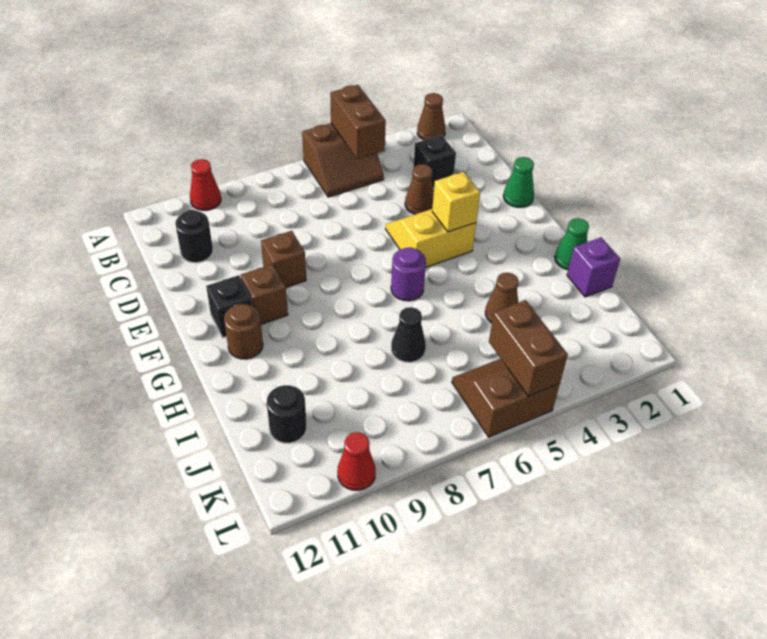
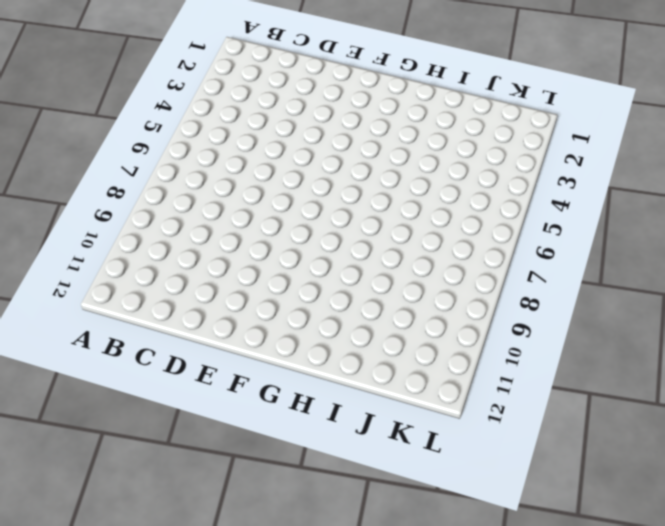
none -> brown 1x1 cone [417,93,445,140]
none -> brown 2x2 slope [302,123,384,197]
none -> red 1x1 cone [190,159,221,210]

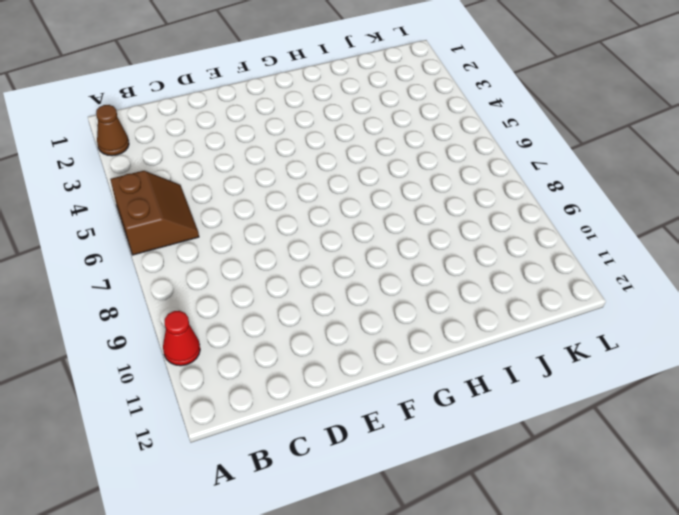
none -> black 1x1 brick [413,135,456,188]
none -> black 1x1 round brick [175,210,213,263]
none -> brown 1x1 cone [405,164,434,214]

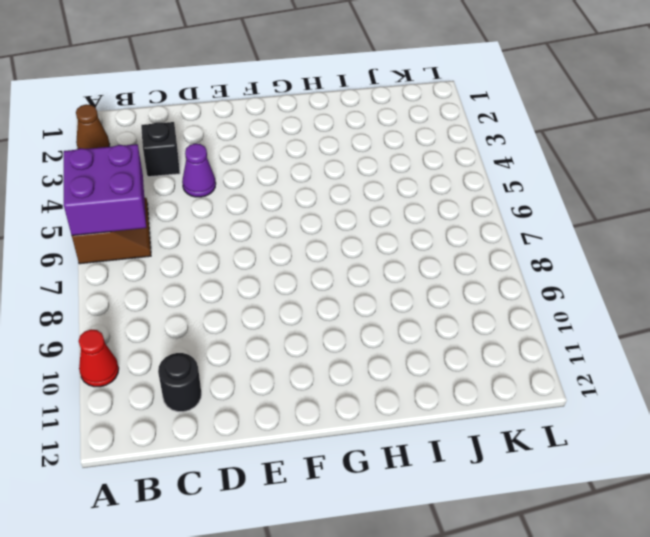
purple 2x2 brick [64,144,146,235] -> brown 1x2 brick [330,85,386,159]
purple 1x1 cone [182,144,216,197] -> brown 1x1 cone [405,164,434,214]
none -> green 1x1 cone [503,157,534,207]
none -> yellow 2x2 slope [386,209,476,267]
none -> brown 1x1 brick [261,231,306,287]

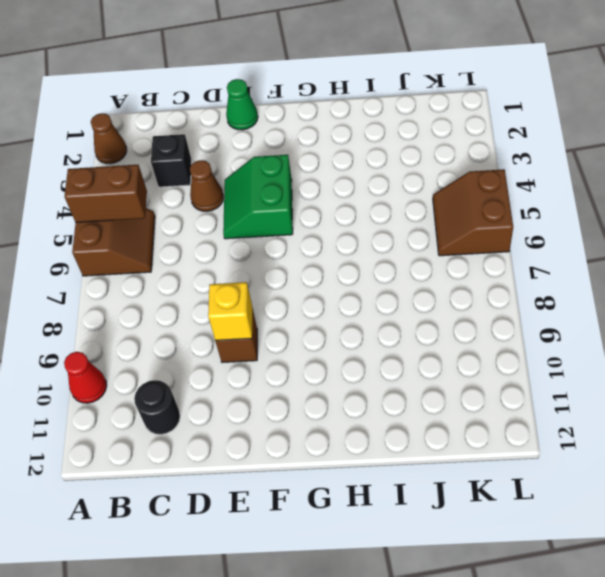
green 2x2 slope [223,155,293,239] -> yellow 2x2 slope [386,209,476,267]
yellow 1x1 brick [208,282,252,341] -> yellow 1x1 brick moved to [432,172,480,232]
none -> brown 1x1 brick [241,264,288,324]
none -> black 1x1 brick [206,275,252,338]
none -> purple 1x1 round brick [391,247,426,301]

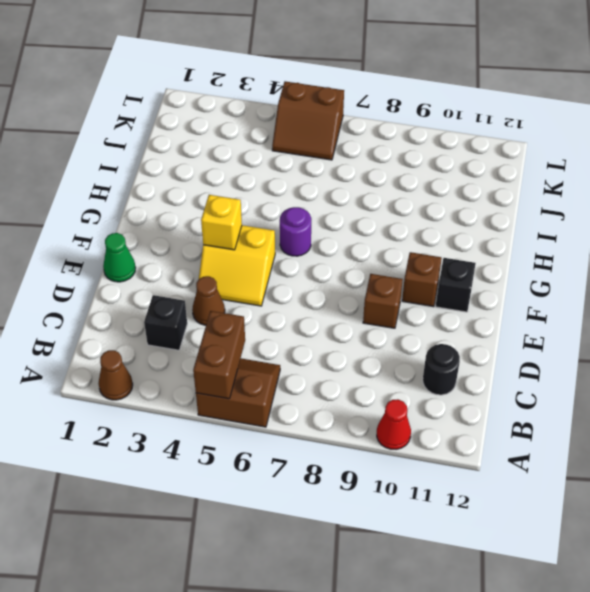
none -> brown 1x1 round brick [224,304,263,359]
none -> green 1x1 cone [555,218,589,270]
none -> purple 1x1 brick [567,237,620,297]

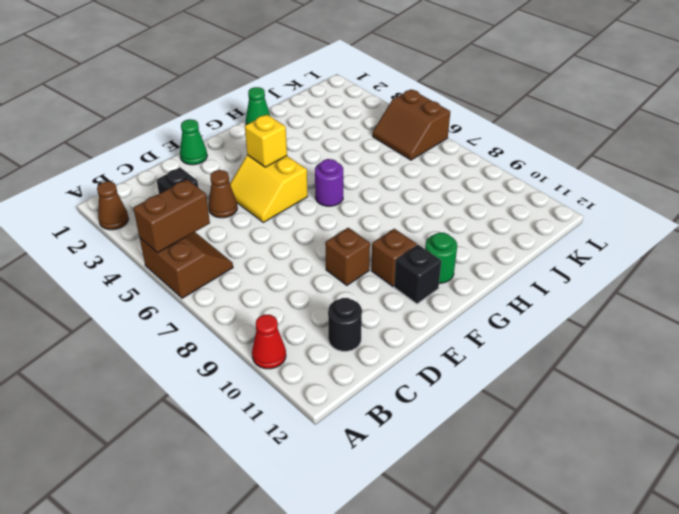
green 1x1 round brick [425,233,457,283] -> brown 1x1 round brick [224,304,263,359]
none -> purple 1x1 brick [567,237,620,297]
none -> brown 1x1 cone [485,273,519,323]
none -> black 1x1 cone [391,307,426,362]

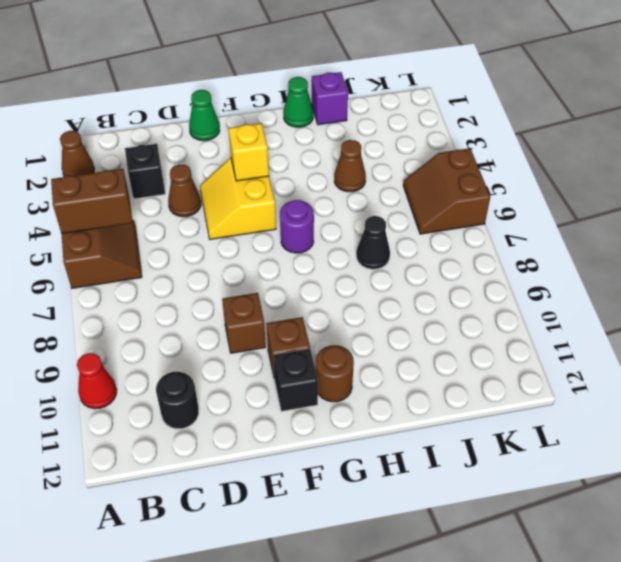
none -> black 1x1 round brick [267,385,307,443]
none -> red 1x1 cone [337,432,376,490]
none -> brown 1x2 brick [489,300,568,396]

